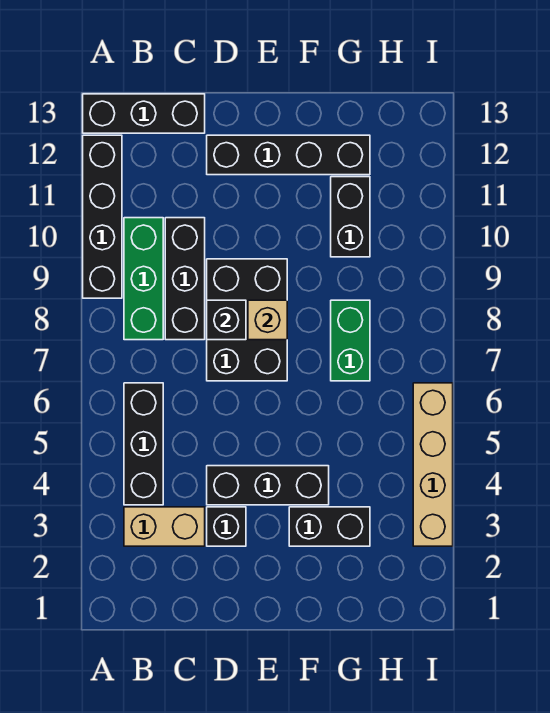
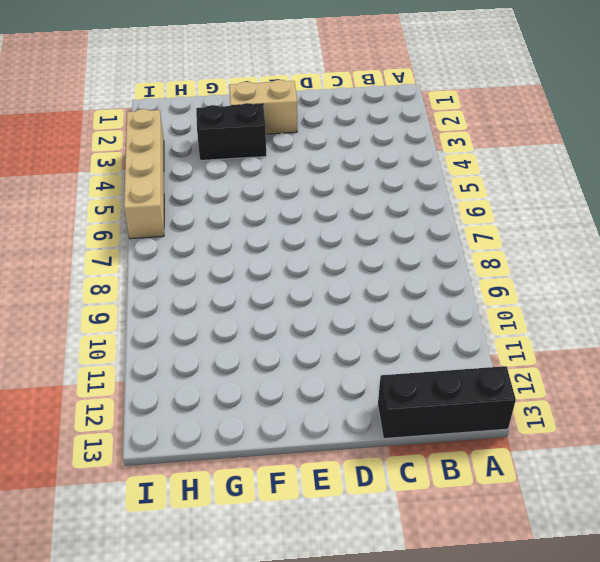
tan 1x2 brick [229,80,297,134] -> tan 1x2 brick moved to [124,507,205,546]
none -> black 1x4 brick [83,135,122,298]
none -> black 1x3 brick [124,383,163,505]
none -> green 1x3 brick [124,218,163,340]

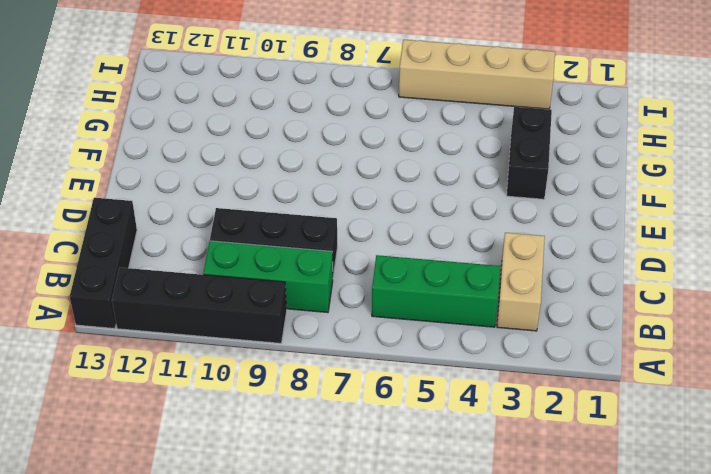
green 1x3 brick [372,255,500,327] -> black 1x3 brick [124,383,163,505]
none -> black 1x1 brick [207,507,246,546]
none -> black 1x3 brick [207,466,329,505]
none -> black 2x3 brick [207,259,287,381]

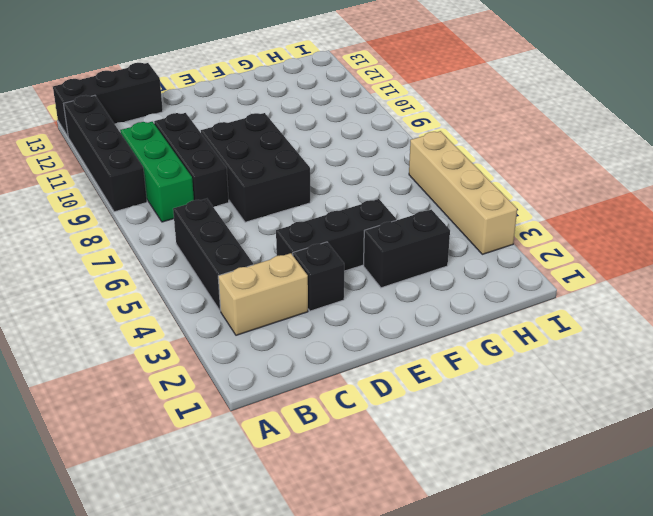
none -> black 1x4 brick [207,135,370,175]
none -> green 1x2 brick [331,300,370,381]
none -> black 1x2 brick [331,177,370,257]

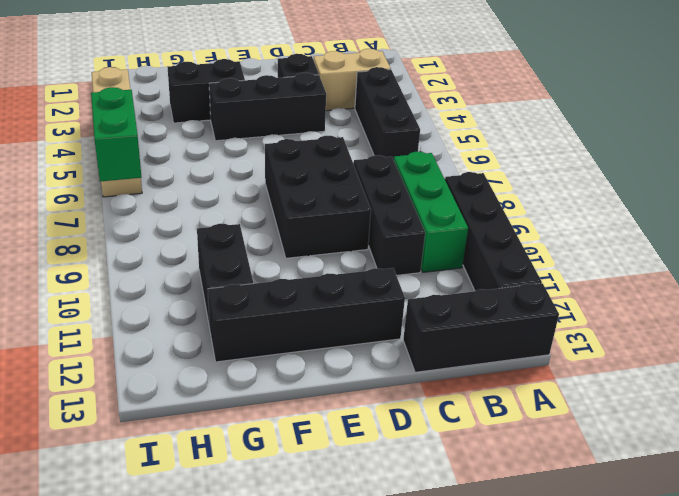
green 1x2 brick [91,87,141,182] -> green 1x2 brick moved to [331,300,370,381]
none -> black 1x1 brick [207,300,246,340]
none -> tan 1x1 brick [248,300,287,340]

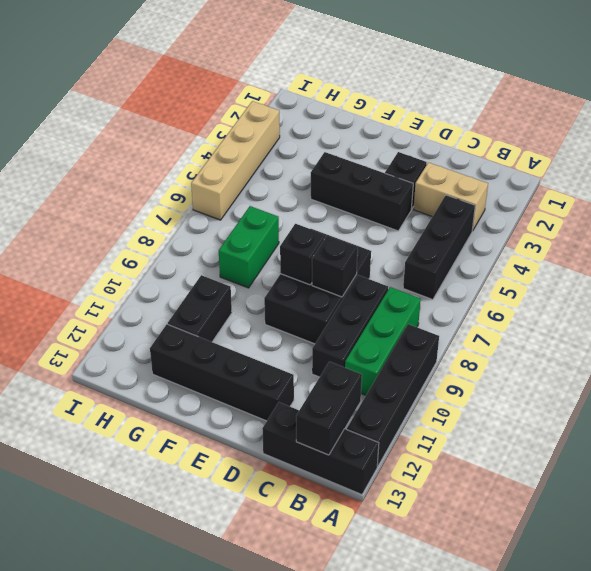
black 1x2 brick [296,362,362,455] -> black 1x2 brick turned to [289,507,370,546]
black 1x1 brick [280,224,326,285] -> tan 1x1 brick [248,300,287,340]

